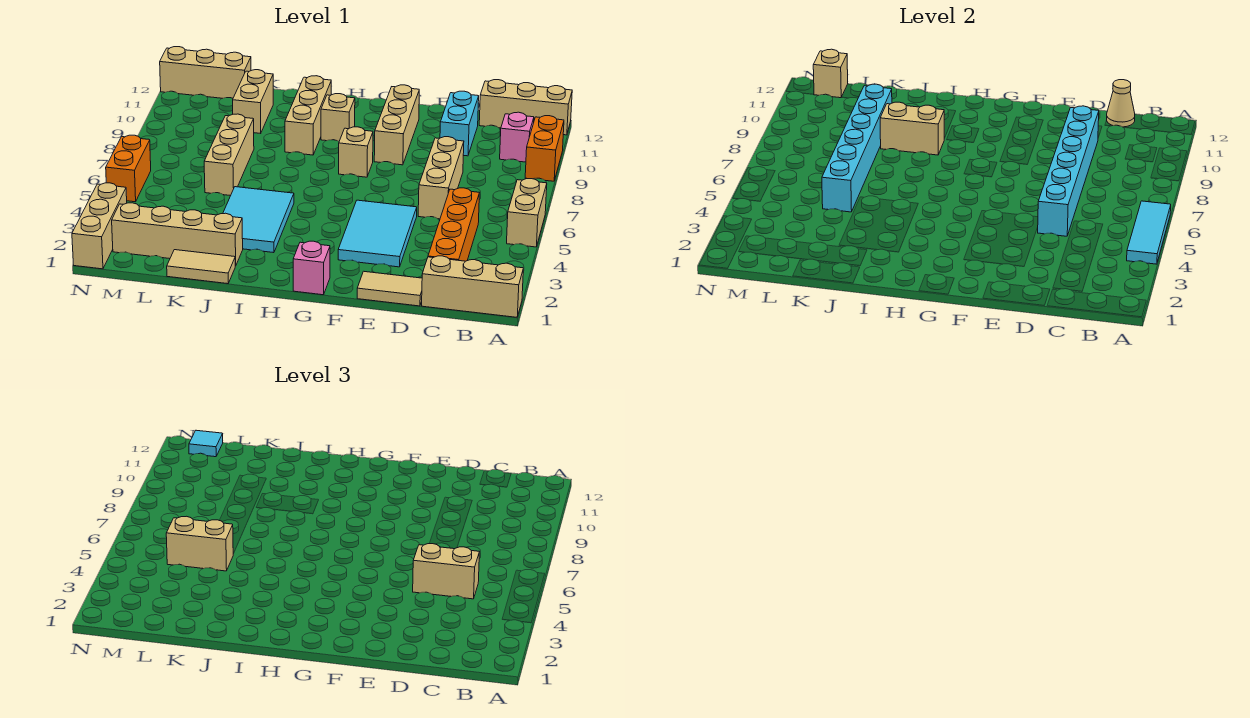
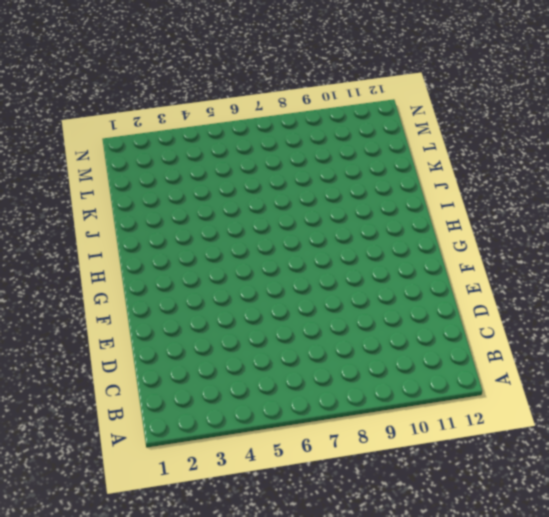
none -> tan 1x3 brick [422,256,523,317]
none -> tan 1x2 brick [507,179,547,247]
none -> orange 1x2 brick [525,116,564,181]
none -> tan 1x3 brick [479,80,572,135]

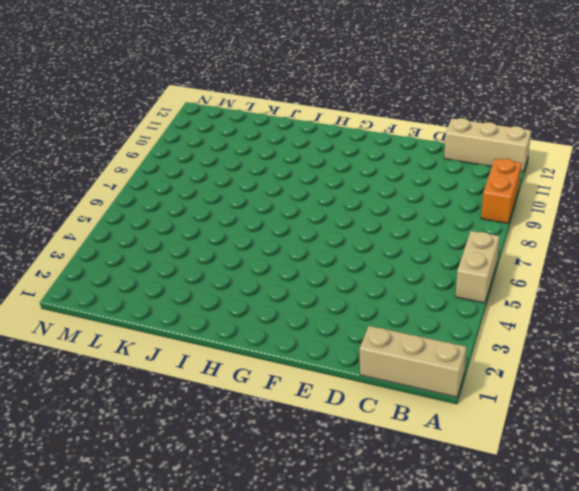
none -> pink 1x1 brick [500,112,534,162]
none -> orange 1x4 brick [428,188,479,261]
none -> tan 1x2 tile [357,271,422,306]
none -> tan 1x3 brick [418,137,464,219]

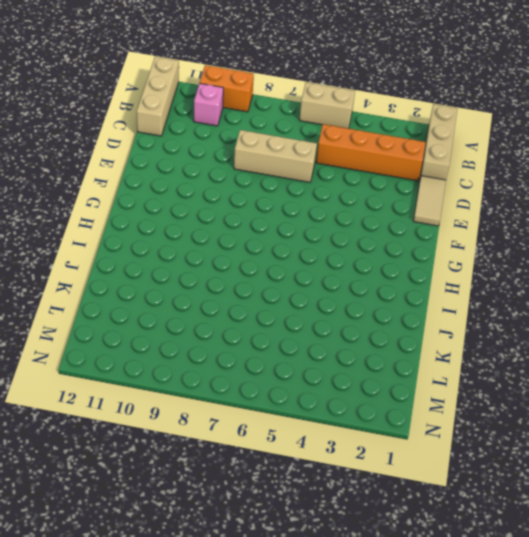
none -> cyan 1x2 brick [440,91,479,156]
none -> cyan 2x3 tile [338,200,417,267]
none -> tan 1x3 brick [374,85,419,165]
none -> pink 1x1 brick [293,241,330,295]

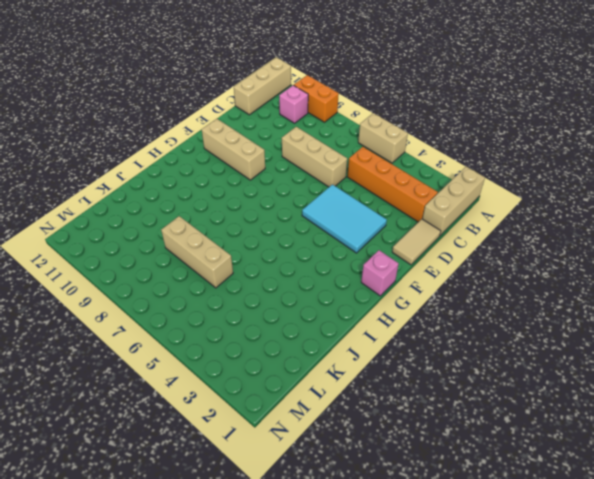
none -> cyan 1x2 brick [440,91,479,156]
none -> tan 1x1 brick [339,127,373,177]
none -> tan 1x1 brick [321,94,355,141]
none -> cyan 2x3 tile [223,187,294,253]

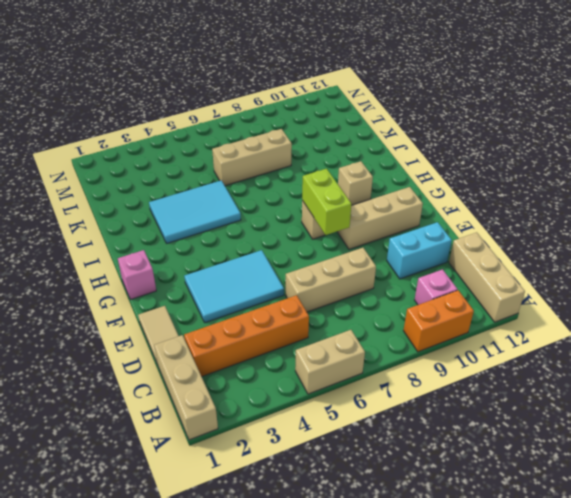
lime 1x2 brick [302,169,352,235] -> none
none -> tan 1x3 brick [285,76,331,155]
none -> tan 1x2 tile [167,250,235,284]
none -> tan 1x4 brick [112,203,243,266]
none -> tan 1x2 brick [233,70,273,133]

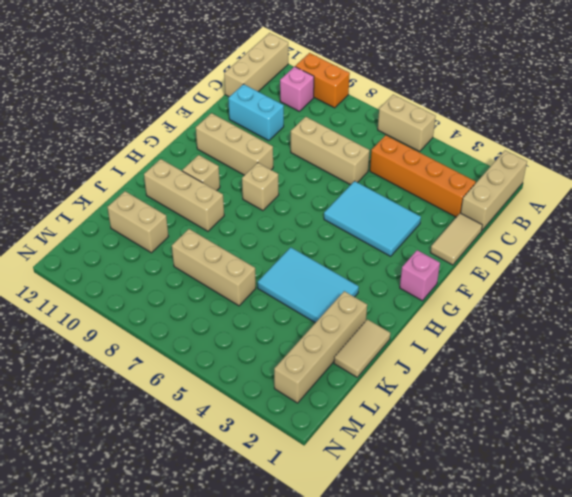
none -> tan 1x3 brick [160,47,251,98]
none -> tan 1x3 brick [72,183,127,269]
none -> orange 1x2 brick [106,135,151,202]
none -> cyan 1x3 tile [1127,201,1171,264]

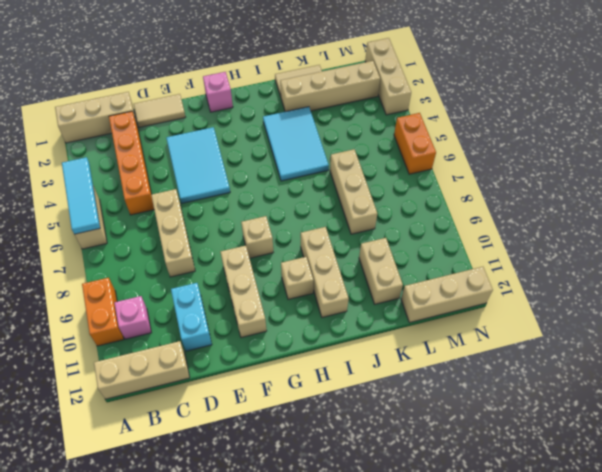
none -> tan 1x1 cone [1107,80,1135,127]
none -> cyan 1x6 brick [1038,106,1099,236]
none -> tan 1x2 brick [880,102,944,155]
none -> cyan 1x6 brick [822,84,892,212]

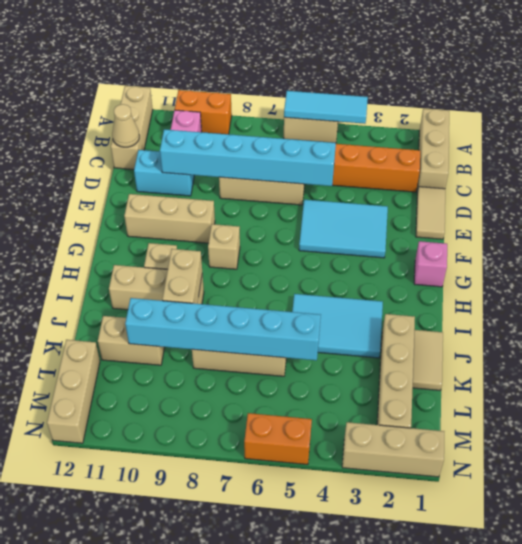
none -> tan 1x1 brick [813,49,848,98]
none -> tan 1x2 brick [413,544,479,599]
none -> tan 1x2 brick [166,516,234,571]
none -> cyan 1x1 tile [189,430,223,457]

